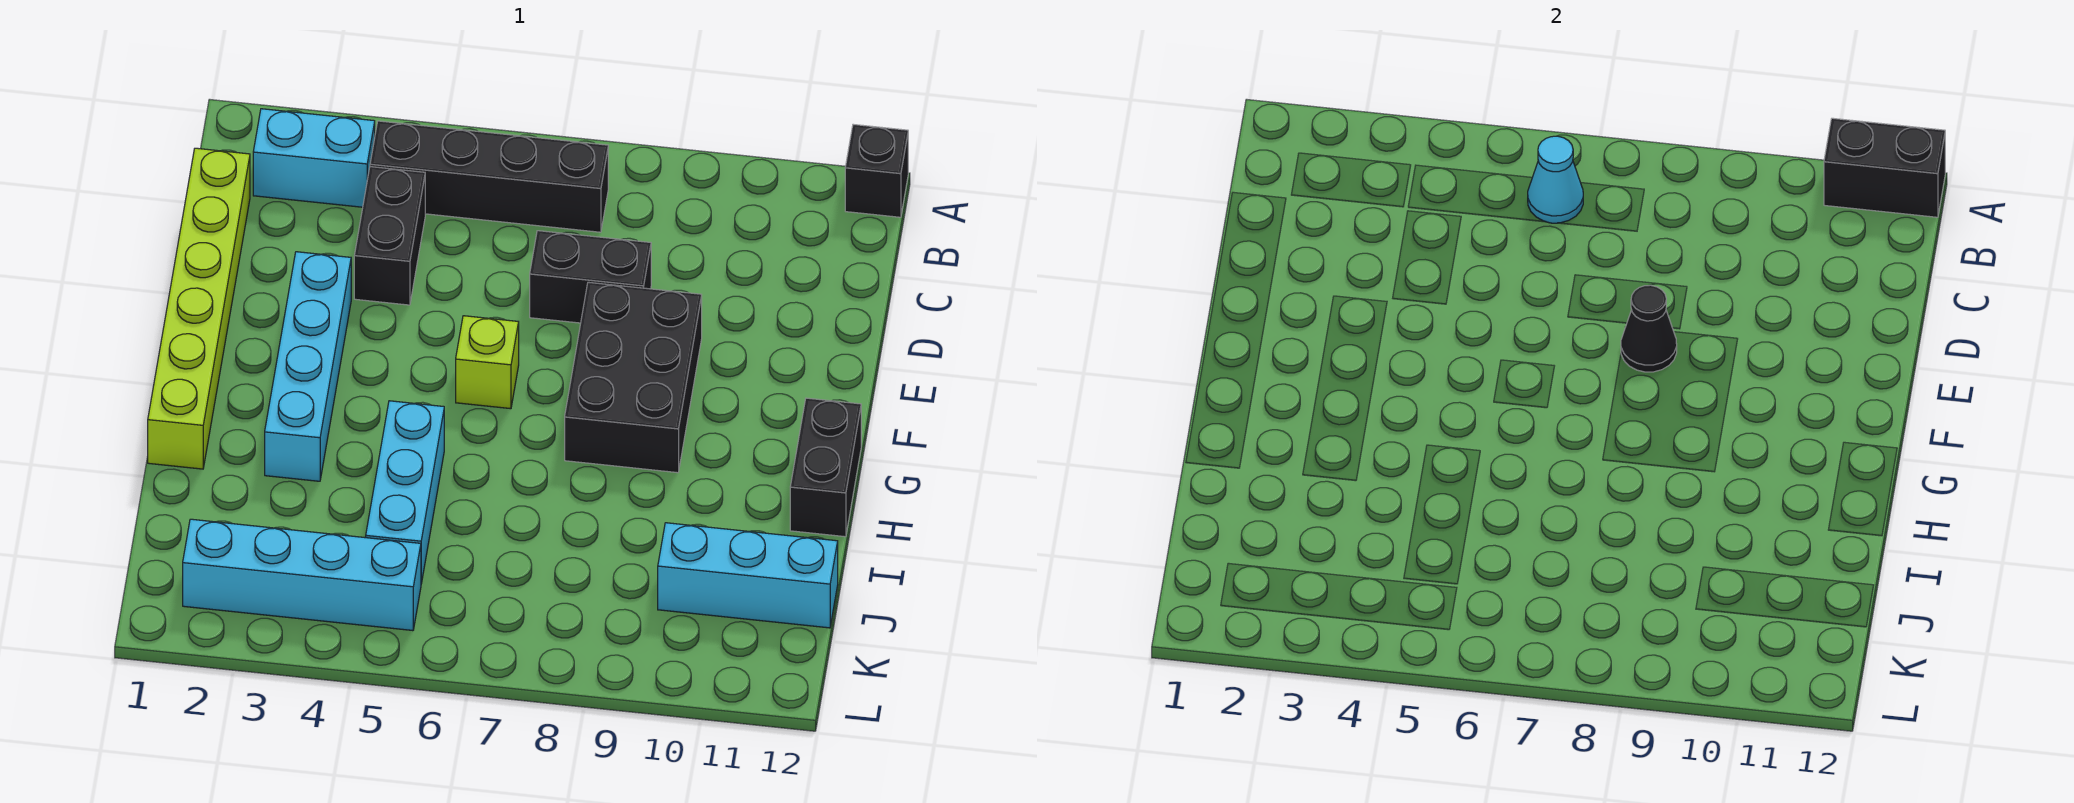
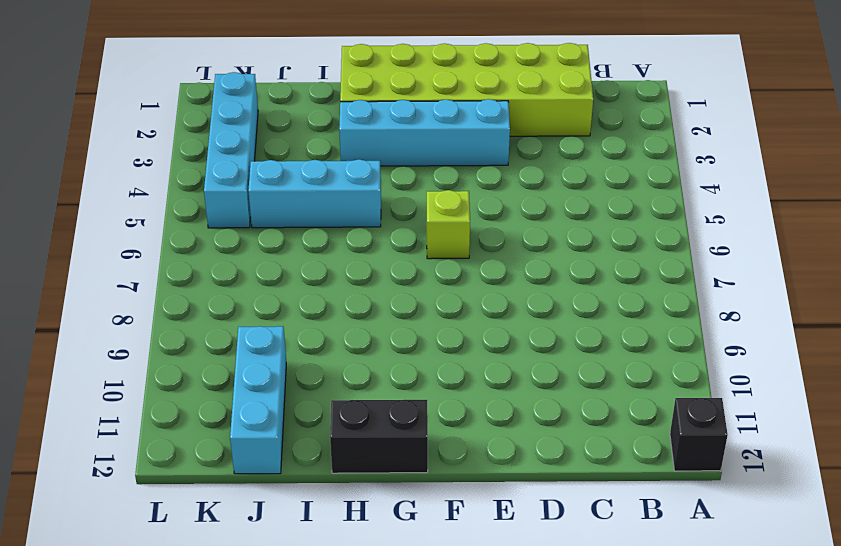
lime 2x6 brick [340,43,593,136] -> lime 1x6 brick [148,148,250,469]
none -> cyan 1x2 brick [253,109,375,207]
none -> black 1x4 brick [370,121,608,232]
none -> black 1x2 brick [354,167,425,305]

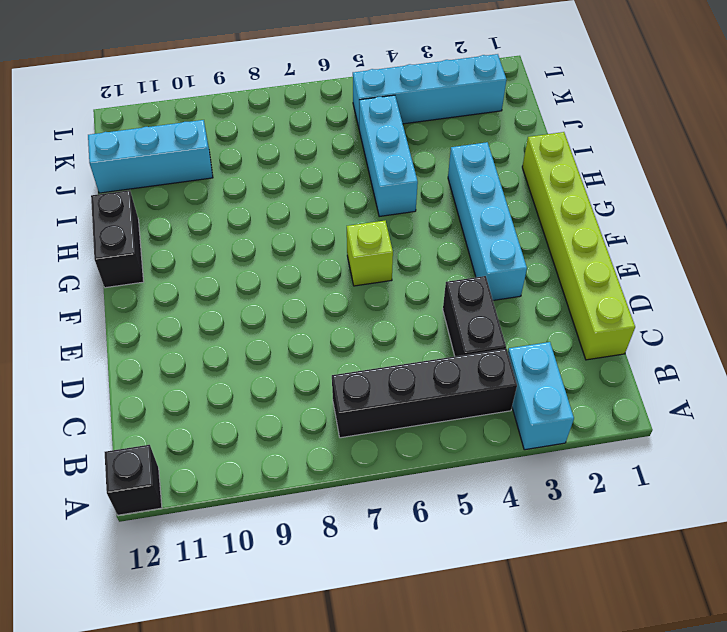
cyan 1x2 brick [508,342,574,450] -> cyan 1x2 brick turned to [253,109,375,207]
none -> black 1x2 brick [530,231,651,323]
none -> black 2x3 brick [565,282,702,473]
none -> black 1x2 brick [1824,118,1945,217]

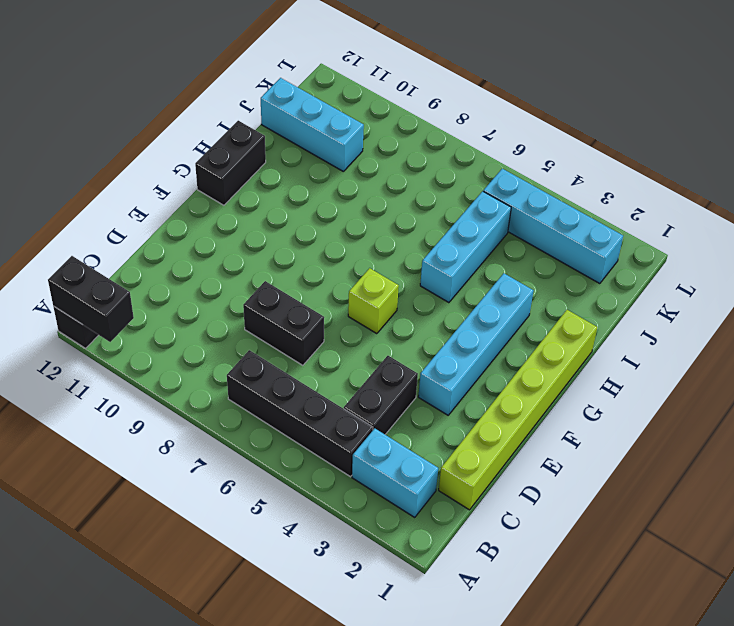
none -> black 2x3 brick [565,282,702,473]
none -> cyan 1x1 cone [1528,136,1583,223]
none -> black 1x1 cone [1621,285,1677,372]

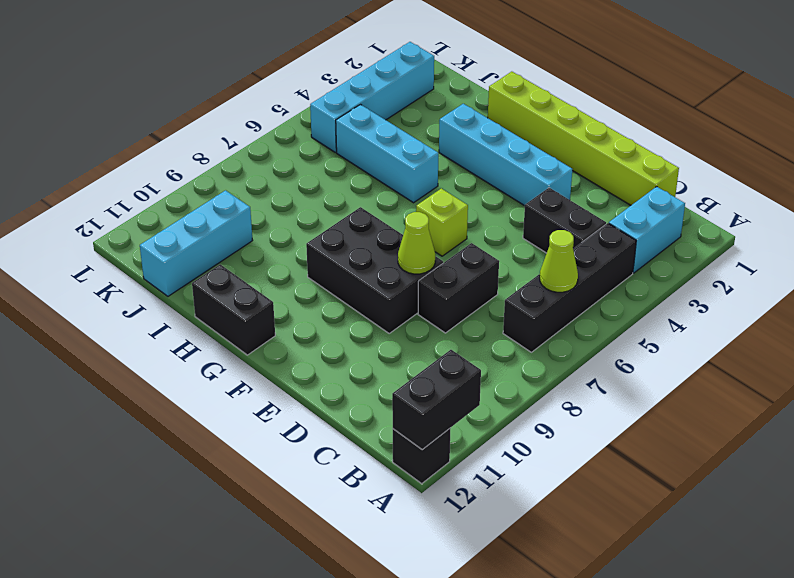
lime 1x1 cone [540,230,578,292] -> cyan 1x1 cone [1528,136,1583,223]
lime 1x1 cone [398,212,435,274] -> black 1x1 cone [1621,285,1677,372]

